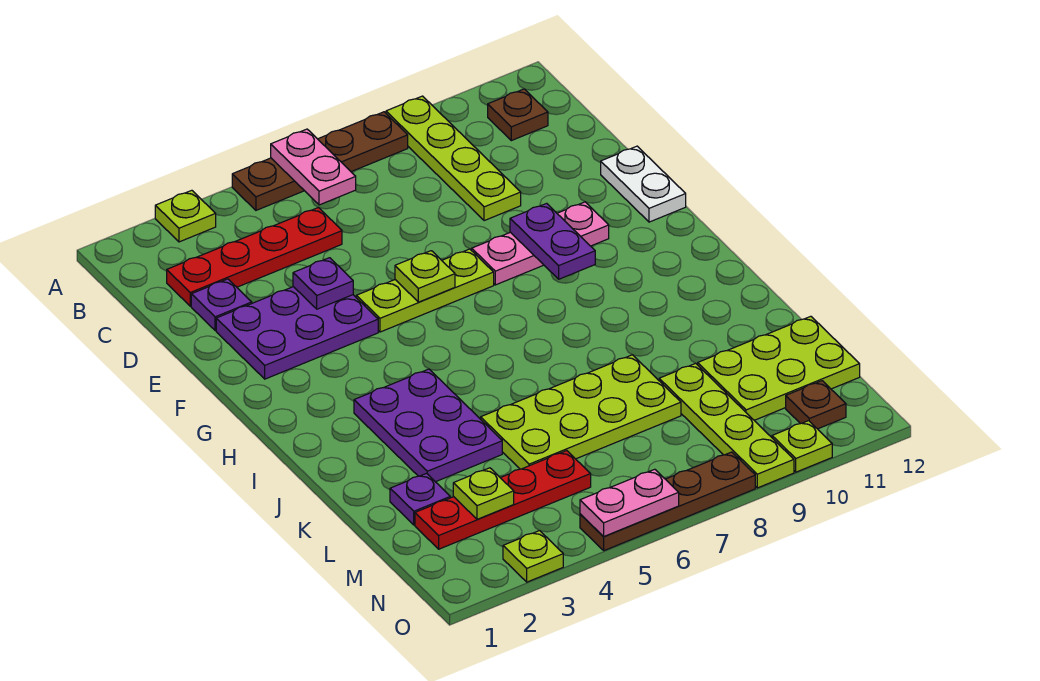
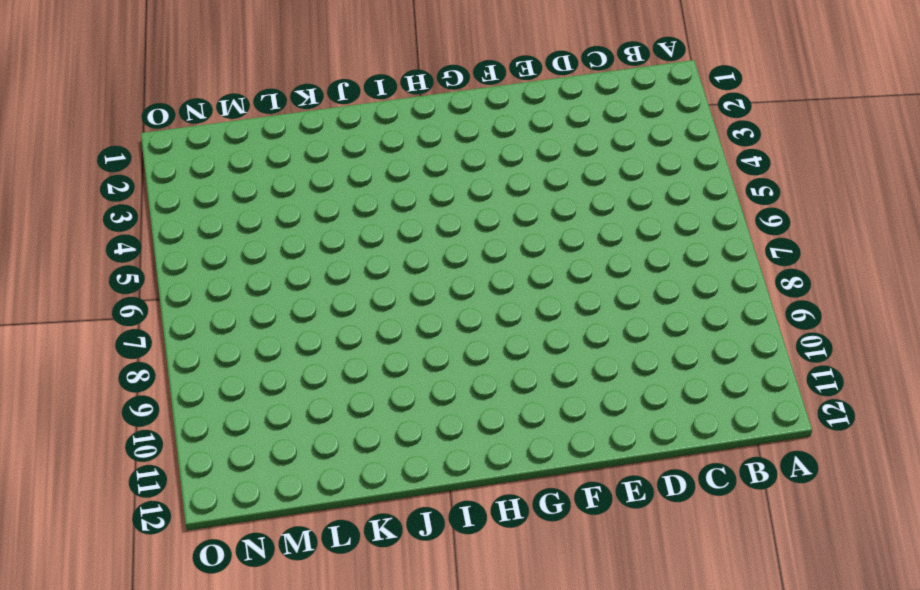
none -> lime 1x1 plate [155,190,216,242]
none -> brown 1x4 plate [232,112,408,210]
none -> lime 1x4 plate [386,96,521,221]

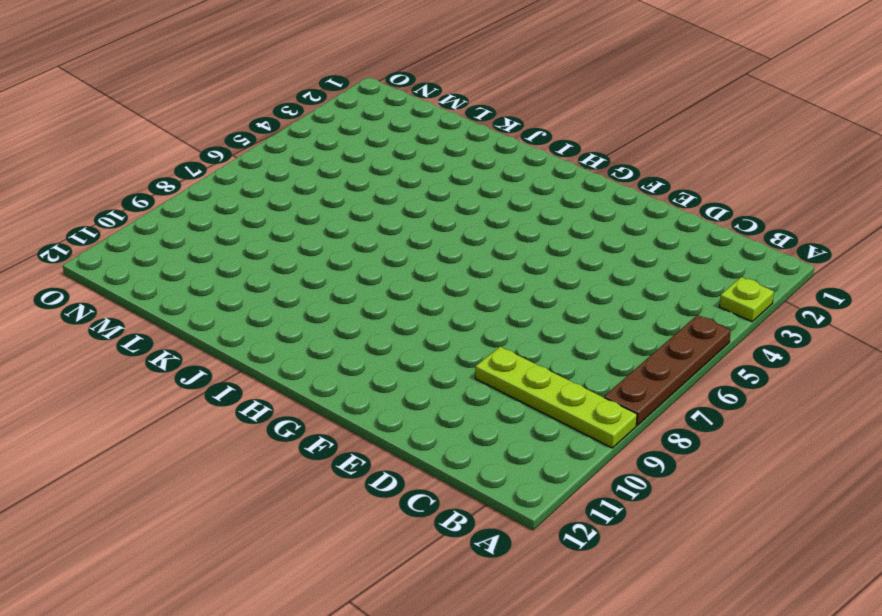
none -> brown 1x1 plate [488,89,548,141]
none -> red 1x4 plate [167,207,342,306]
none -> purple 1x1 plate [191,279,252,331]

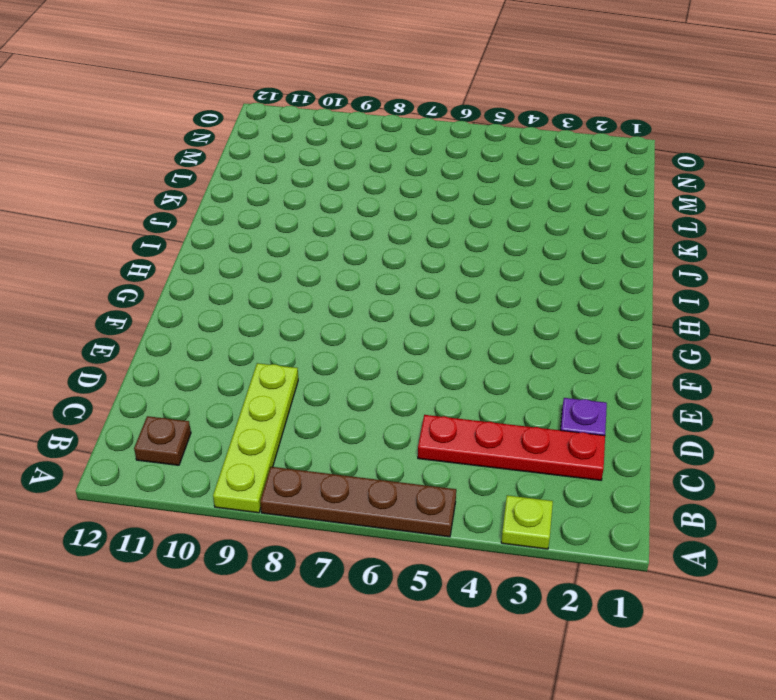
none -> purple 2x3 plate [216,287,378,379]
none -> white 1x2 plate [601,146,686,222]
none -> lime 1x3 plate [356,249,494,332]

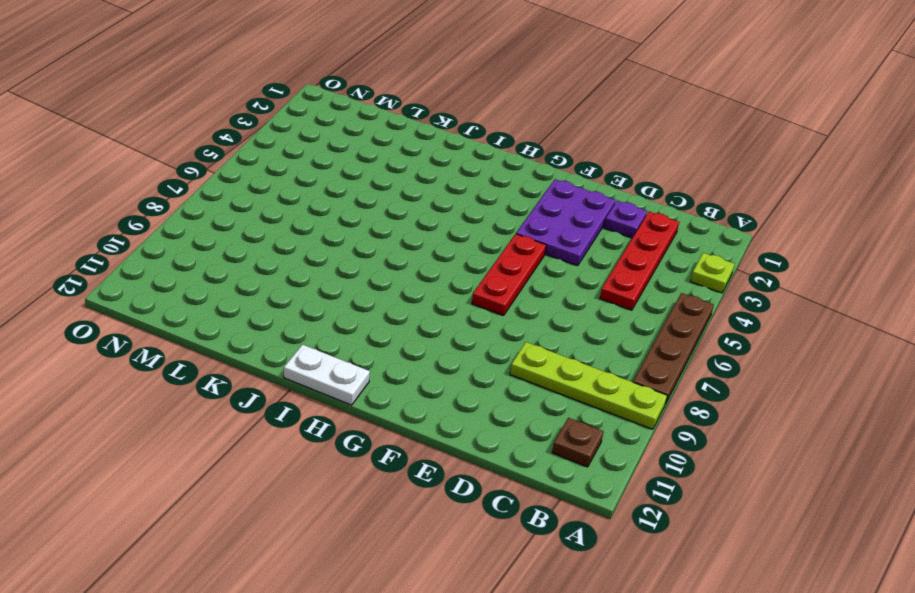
red 1x3 plate [472,234,546,316] -> lime 1x3 plate [356,249,494,332]
white 1x2 plate [284,345,370,405] -> white 1x2 plate moved to [601,146,686,222]
none -> pink 1x3 plate [472,202,609,285]
none -> purple 2x3 plate [354,369,502,482]
none -> lime 2x4 plate [481,355,681,469]

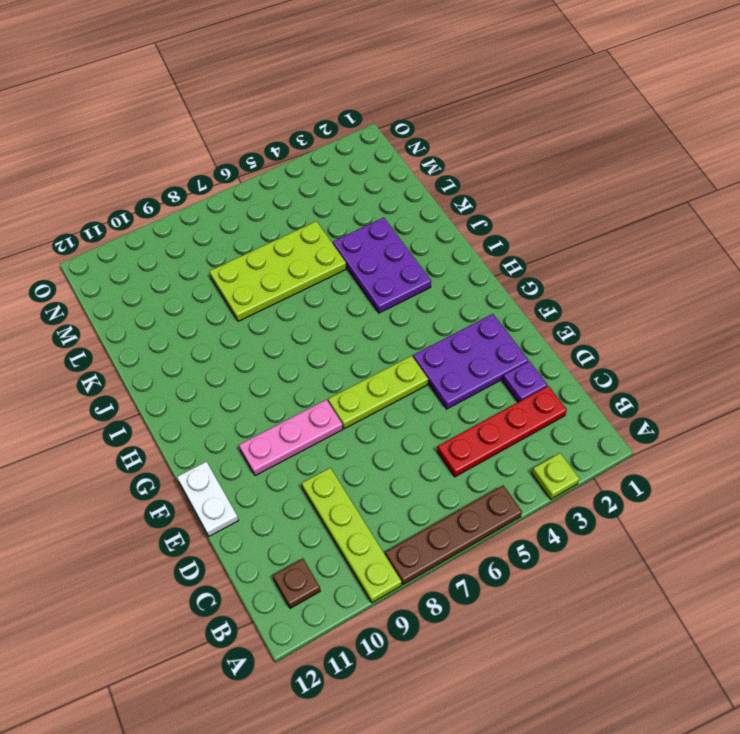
none -> purple 1x1 plate [390,473,450,525]
none -> lime 1x4 plate [659,363,794,488]
none -> lime 2x3 plate [698,316,860,420]

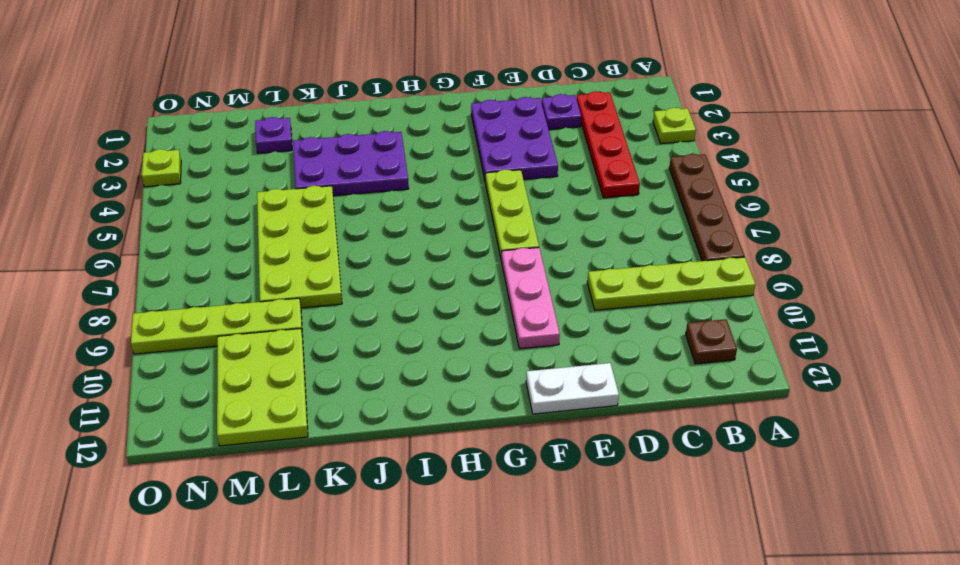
none -> red 1x4 plate [415,451,591,549]
none -> brown 1x1 plate [786,381,846,429]
none -> brown 1x4 plate [580,452,755,551]

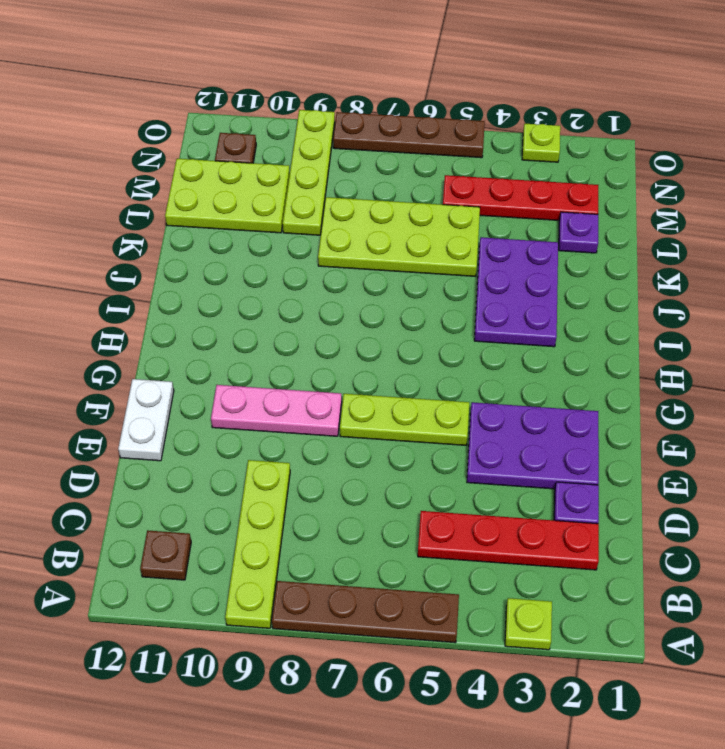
none -> lime 1x1 plate [772,421,832,472]
none -> pink 1x2 plate [271,129,356,205]
none -> purple 1x1 plate [293,258,353,309]

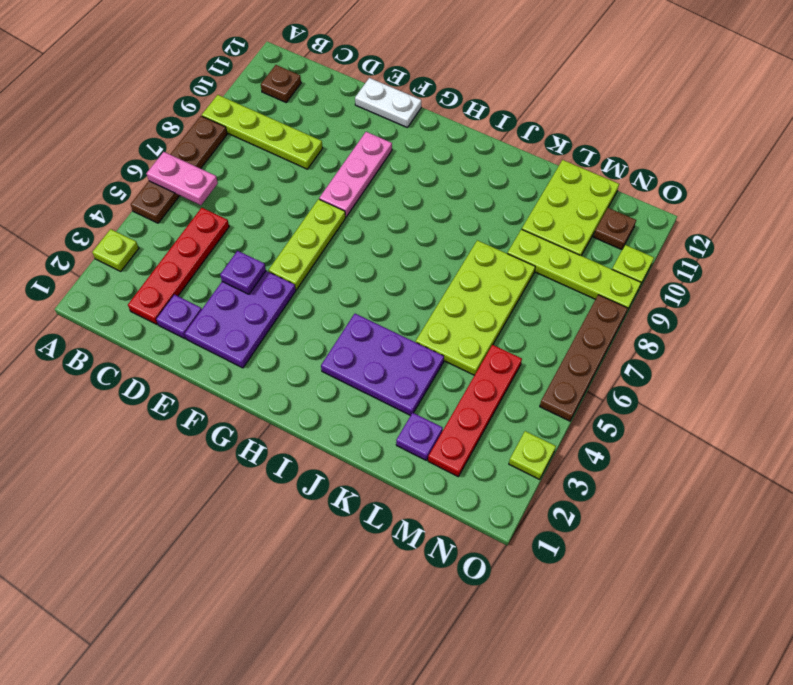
none -> lime 1x1 plate [395,251,455,302]
none -> purple 1x2 plate [510,203,595,279]
none -> lime 1x1 plate [453,468,514,519]

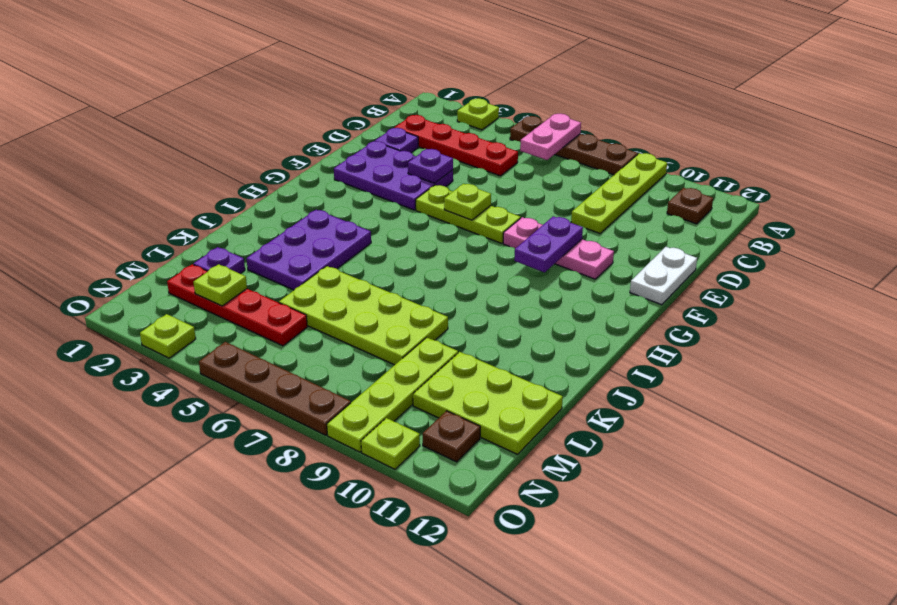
none -> pink 1x2 plate [580,469,679,537]

